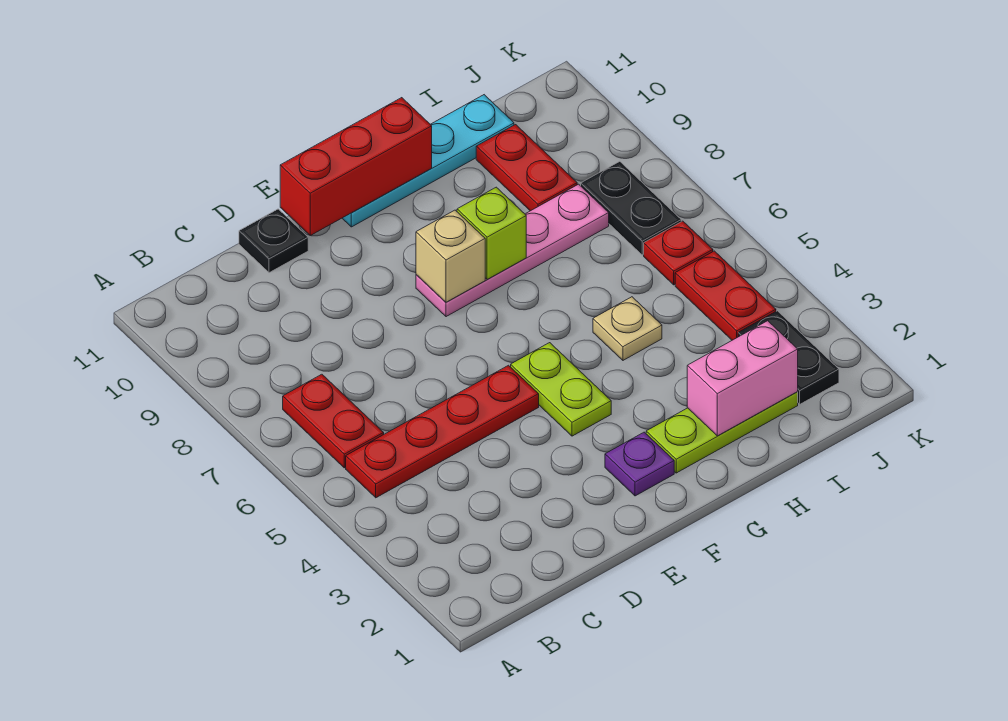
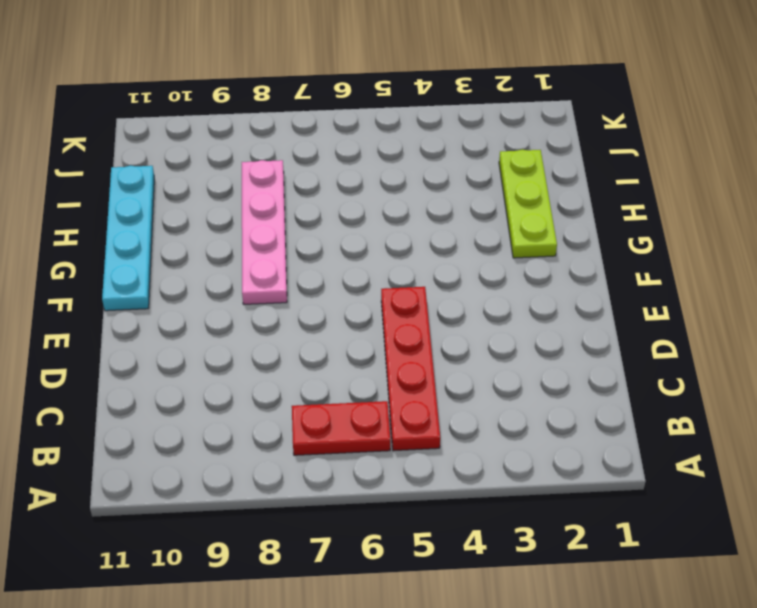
none -> black 1x1 plate [239,209,308,273]
none -> purple 1x1 plate [605,432,674,496]
none -> lime 1x2 plate [511,343,611,436]

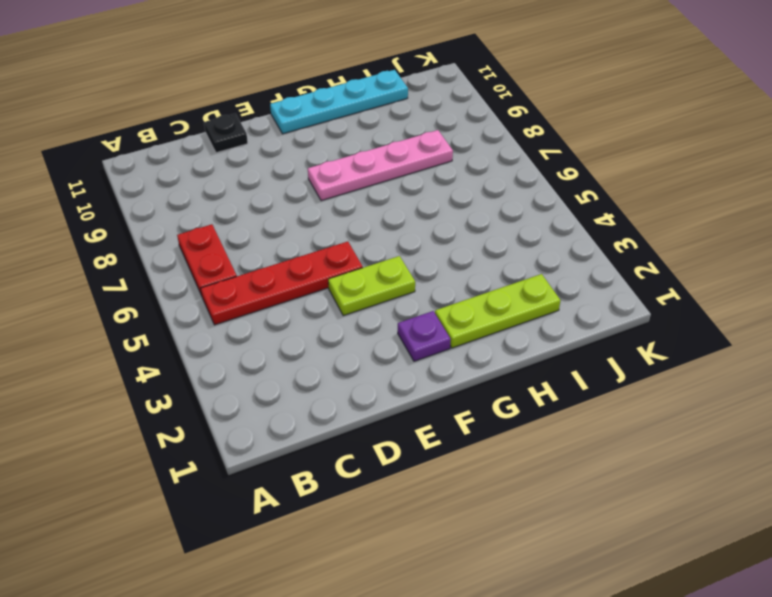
lime 1x2 plate [328,256,415,316] -> lime 1x2 plate turned to [511,343,611,436]
none -> tan 1x1 plate [593,297,662,360]
none -> red 1x2 plate [476,125,577,211]
none -> black 1x2 plate [738,311,839,404]

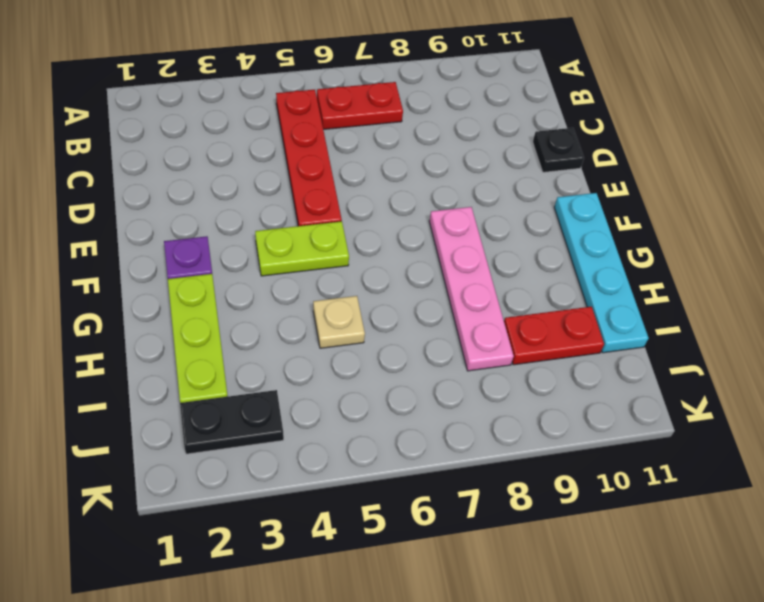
none -> red 1x2 plate [675,251,776,340]
none -> red 1x1 plate [644,221,713,285]
none -> black 1x2 plate [581,161,681,255]

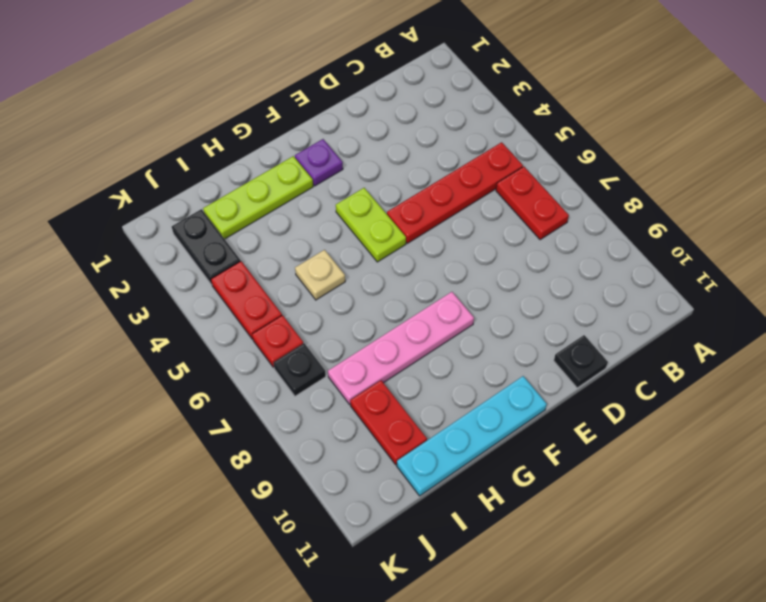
black 1x1 plate [273,343,326,396] -> black 1x2 plate [581,161,681,255]
none -> red 1x3 brick [280,98,432,236]
none -> tan 1x1 brick [416,210,485,302]
none -> lime 1x1 brick [457,187,526,279]

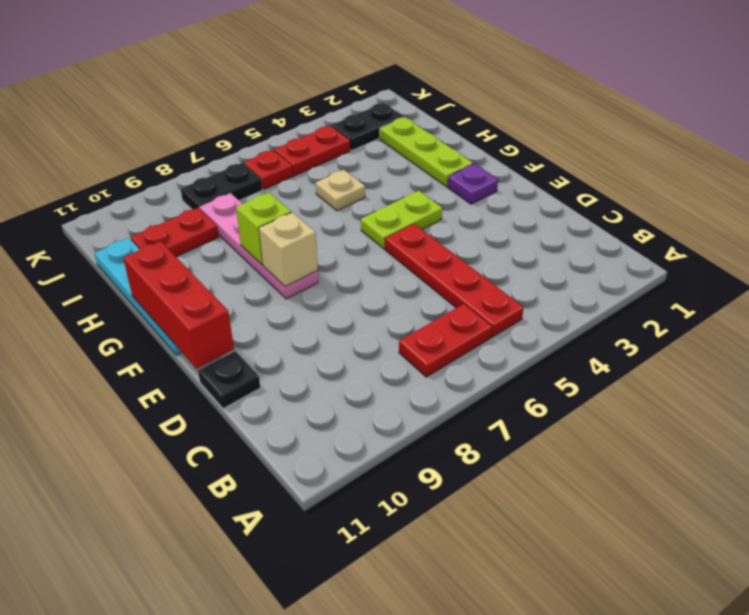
none -> pink 1x2 brick [687,321,798,436]

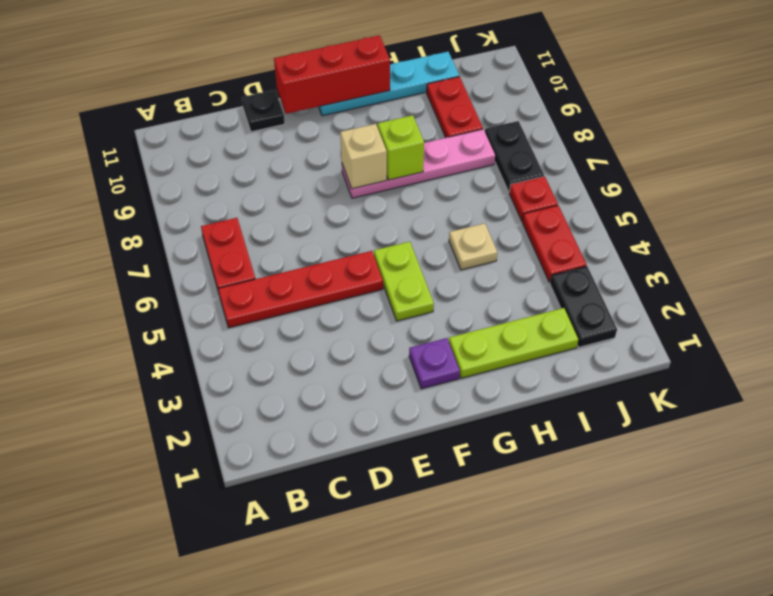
none -> pink 1x2 brick [687,321,798,436]

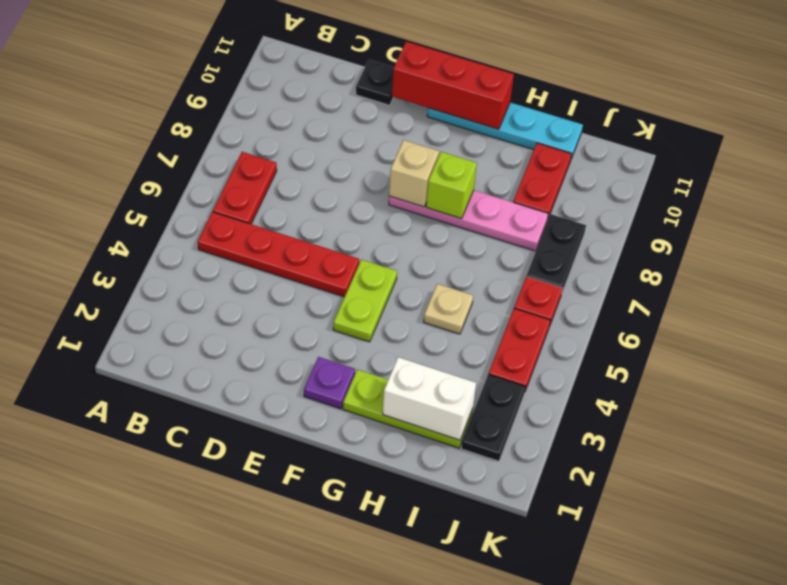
white 1x2 brick [383,357,476,440] -> pink 1x2 brick [687,321,798,436]

